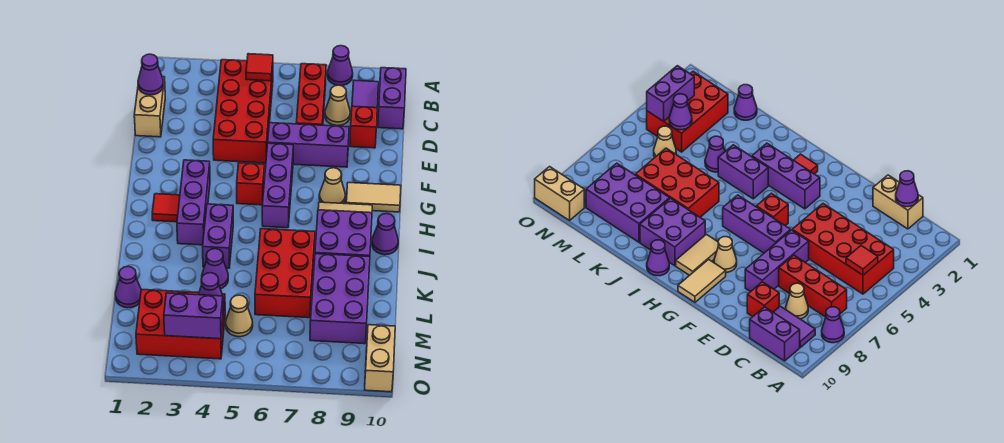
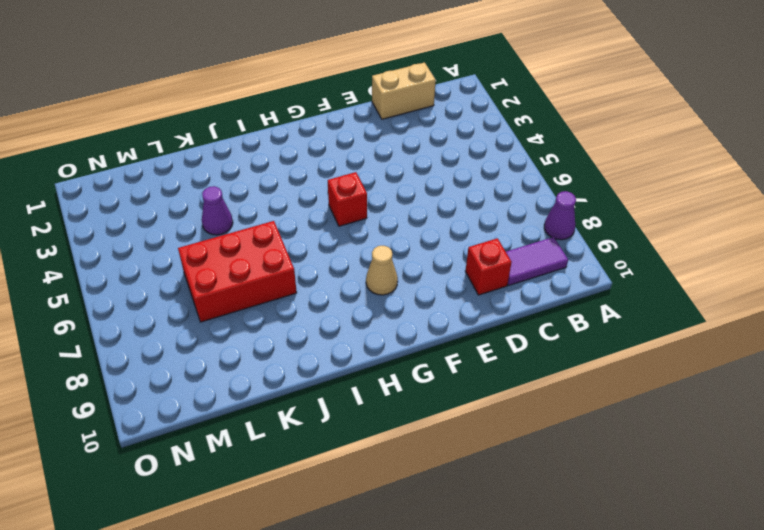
none -> red 2x4 brick [213,60,273,163]
none -> red 1x3 brick [296,64,326,125]
none -> purple 1x2 brick [378,68,406,129]
none -> tan 1x1 cone [325,85,350,126]

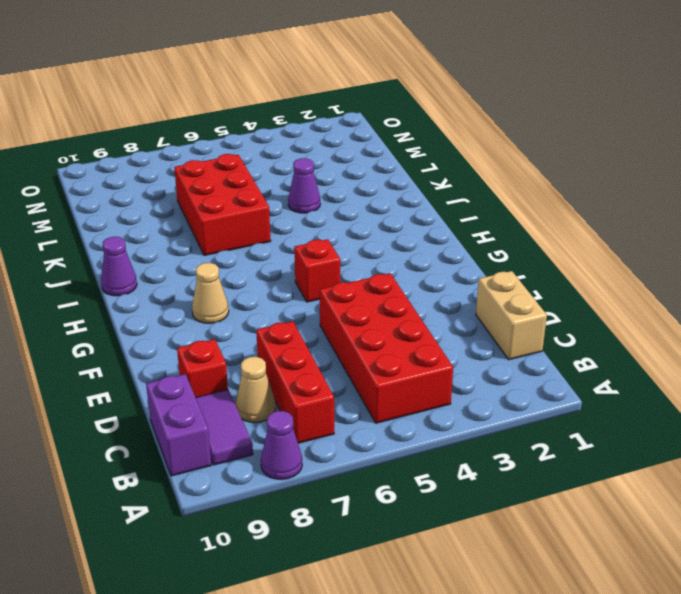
none -> purple 1x3 brick [268,123,349,167]
none -> purple 1x3 brick [262,143,293,228]
none -> purple 1x3 brick [177,160,210,245]
none -> tan 1x2 tile [346,183,401,212]

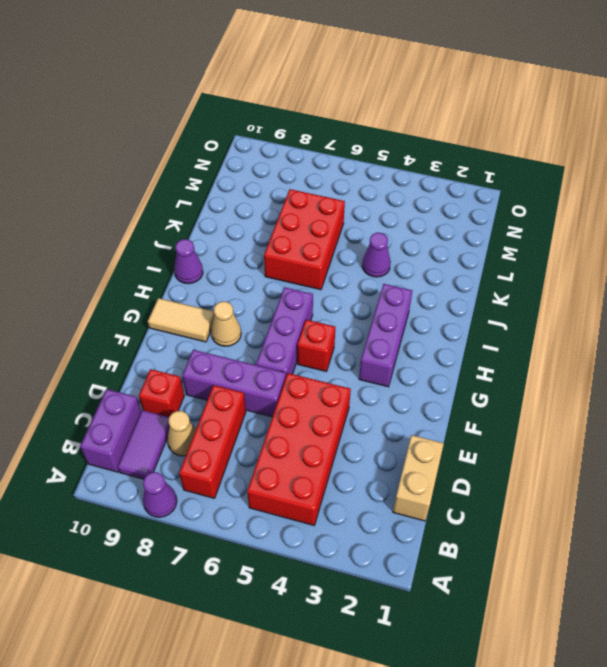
none -> red 1x1 tile [152,194,180,222]
none -> tan 1x2 tile [318,202,372,213]
none -> purple 1x2 brick [203,204,233,268]
none -> purple 2x2 brick [315,210,372,257]

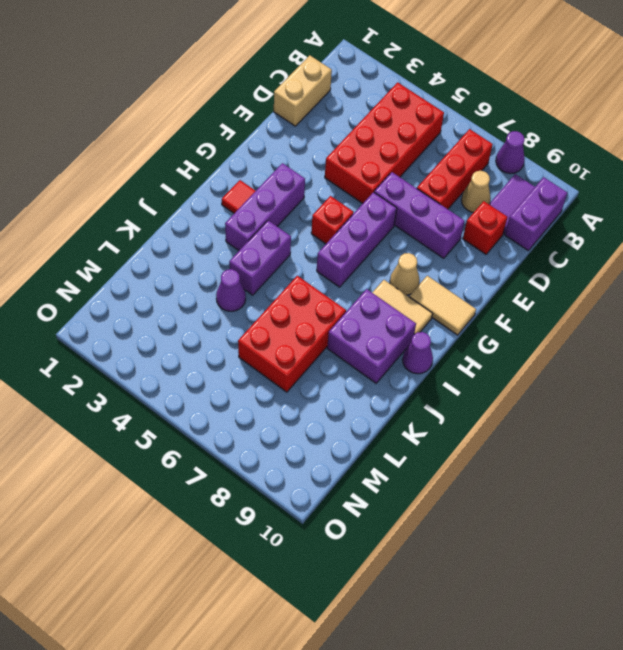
none -> purple 2x3 brick [310,254,370,344]
none -> purple 1x1 cone [115,266,141,308]
none -> red 2x3 brick [136,289,225,359]
none -> tan 1x1 cone [226,295,253,337]

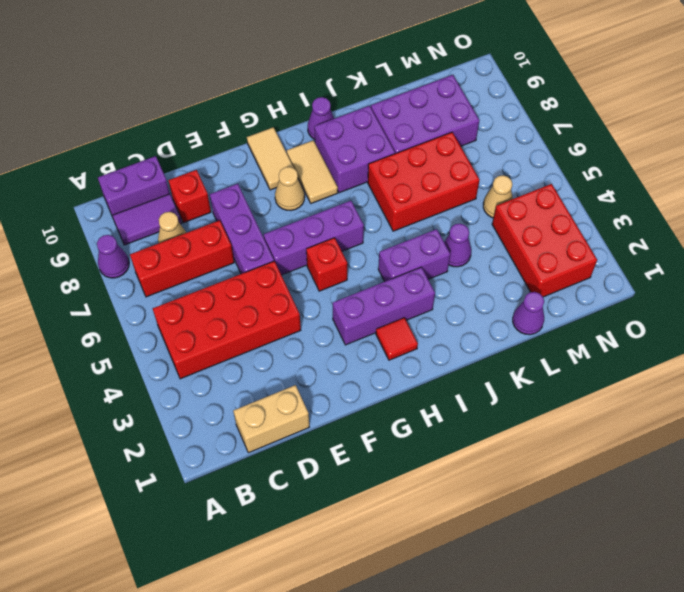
none -> tan 1x2 brick [365,325,395,392]
none -> red 1x1 tile [246,54,273,81]
none -> purple 1x1 cone [138,54,164,95]
none -> purple 1x1 cone [198,273,224,307]

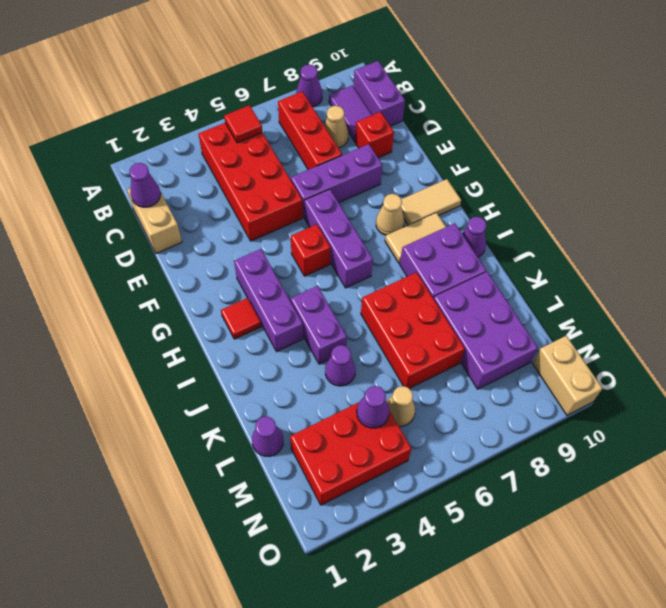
none -> purple 1x2 brick [164,293,223,339]

